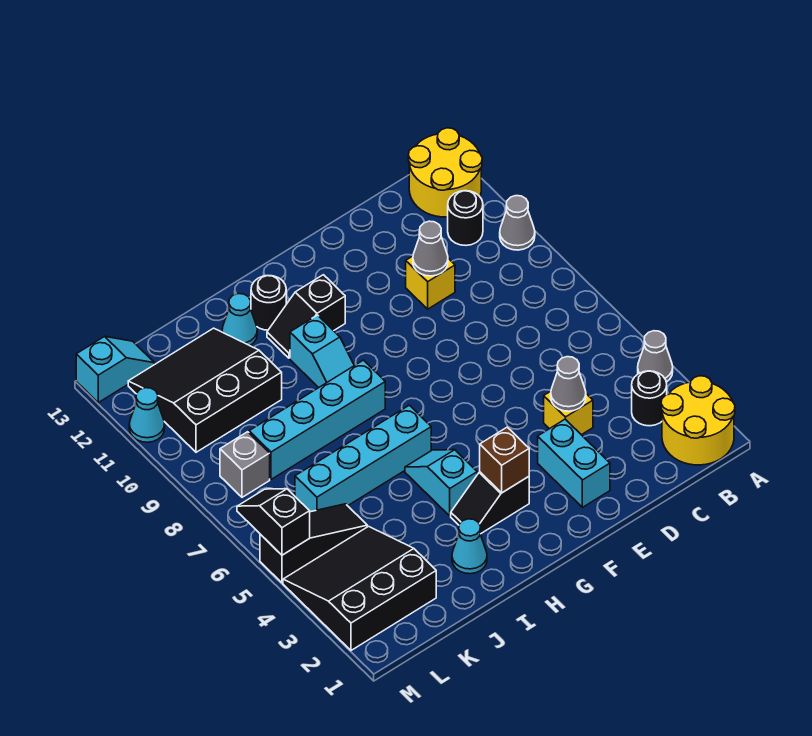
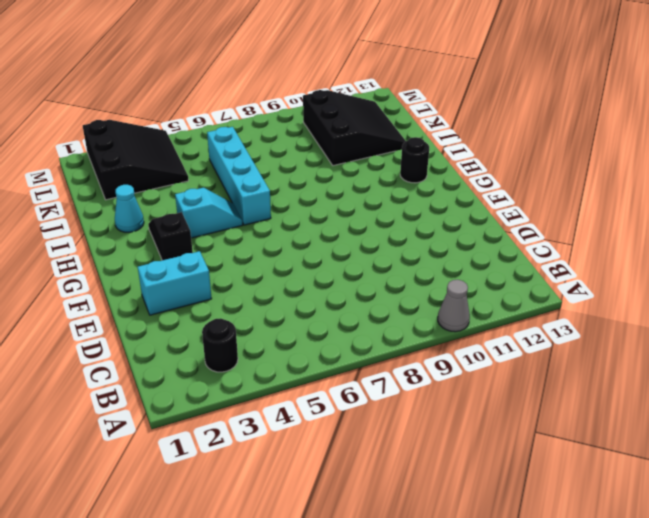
none -> yellow 2x2 round brick [661,376,735,465]
none -> grey 1x1 cone [638,331,673,382]
none -> yellow 2x2 round brick [408,128,482,217]

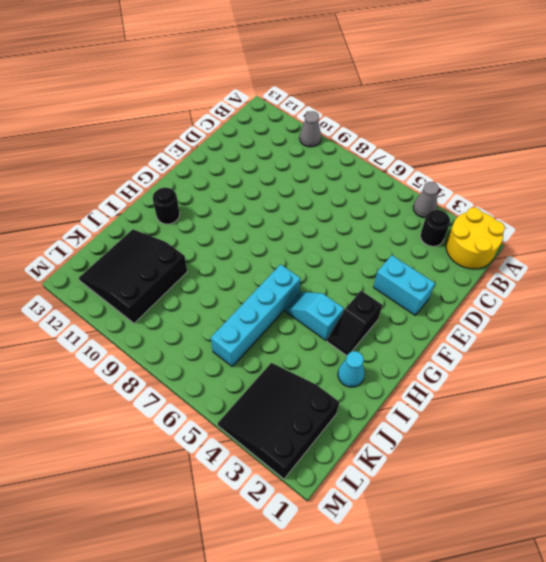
none -> yellow 2x2 round brick [408,128,482,217]
none -> black 1x1 round brick [448,191,483,245]
none -> yellow 1x1 brick [544,391,593,435]

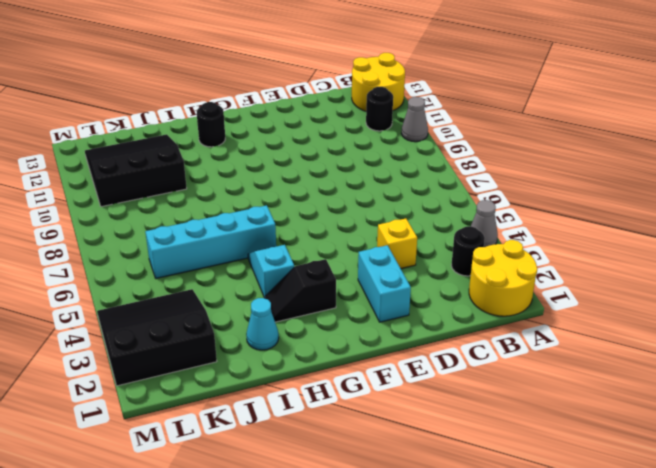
none -> yellow 1x1 brick [406,256,455,309]
none -> black 1x2 slope [267,275,345,358]
none -> cyan 1x4 brick [249,360,385,479]

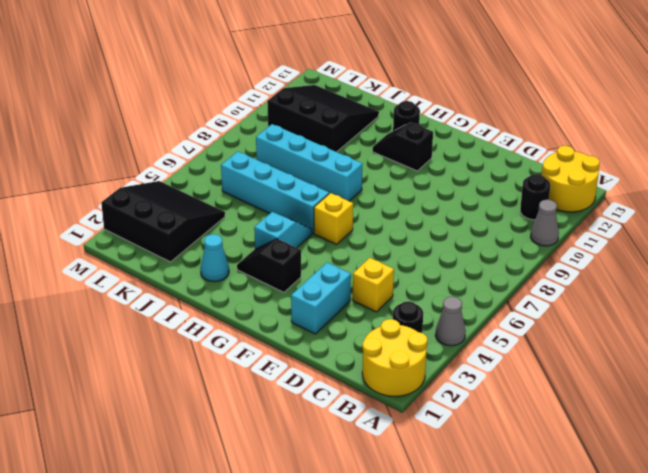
yellow 1x1 brick [314,193,353,244] -> yellow 1x1 brick moved to [406,256,455,309]
none -> cyan 1x2 slope [290,315,354,388]
none -> cyan 1x1 cone [222,294,257,346]
none -> black 1x3 slope [260,504,367,583]

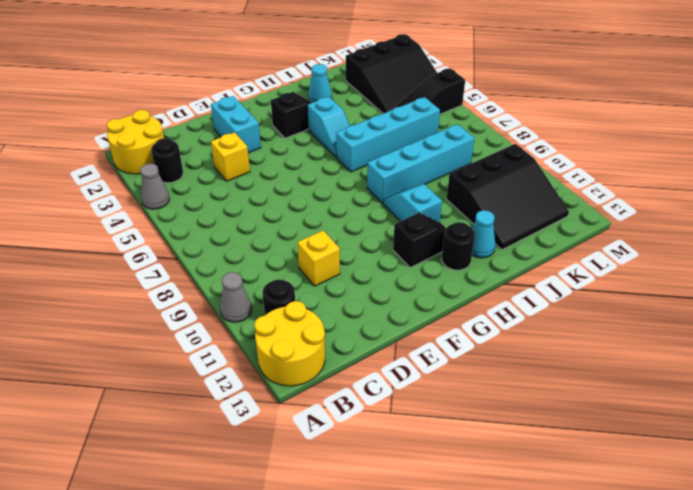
none -> grey 1x1 brick [220,432,270,497]
none -> cyan 1x2 slope [76,336,155,403]
none -> cyan 1x1 cone [129,388,165,442]

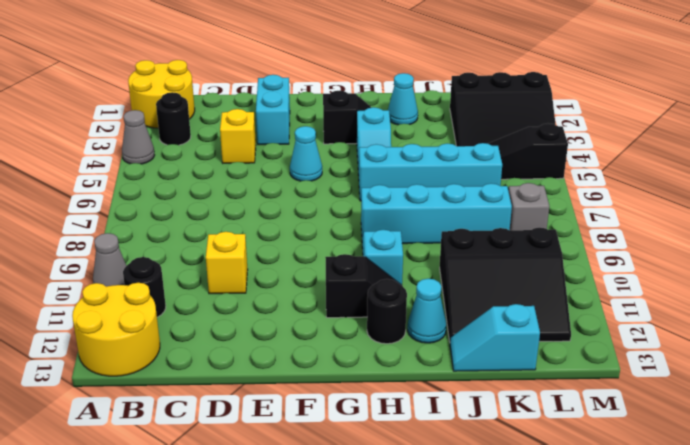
cyan 1x1 cone [290,126,322,181] -> cyan 1x1 cone moved to [129,388,165,442]
cyan 1x2 slope [450,304,540,371] -> cyan 1x2 slope moved to [76,336,155,403]
none -> grey 1x1 cone [551,357,586,411]
none -> grey 1x1 cone [413,221,448,276]
none -> brown 1x1 brick [480,427,529,493]

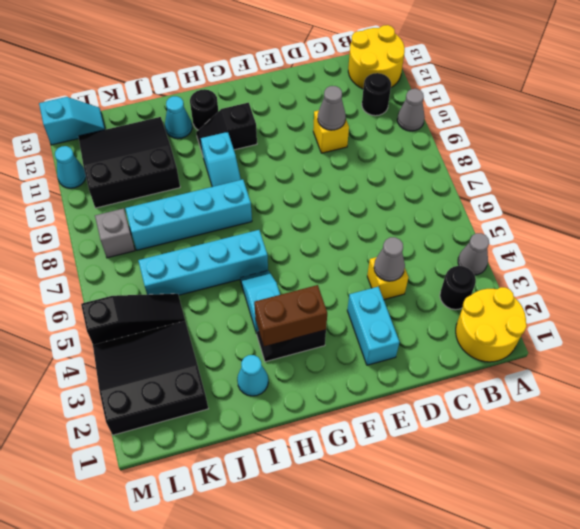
brown 1x2 brick [254,285,327,346] -> brown 1x1 brick [480,427,529,493]
none -> black 1x2 slope [237,489,310,555]

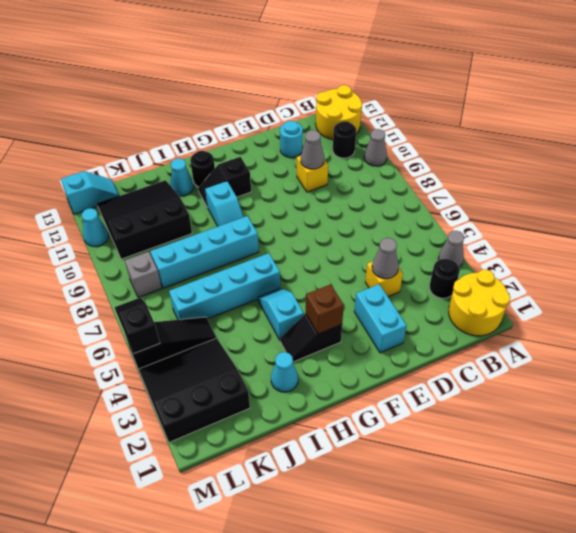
cyan 1x1 round brick [280,121,303,158] -> none

